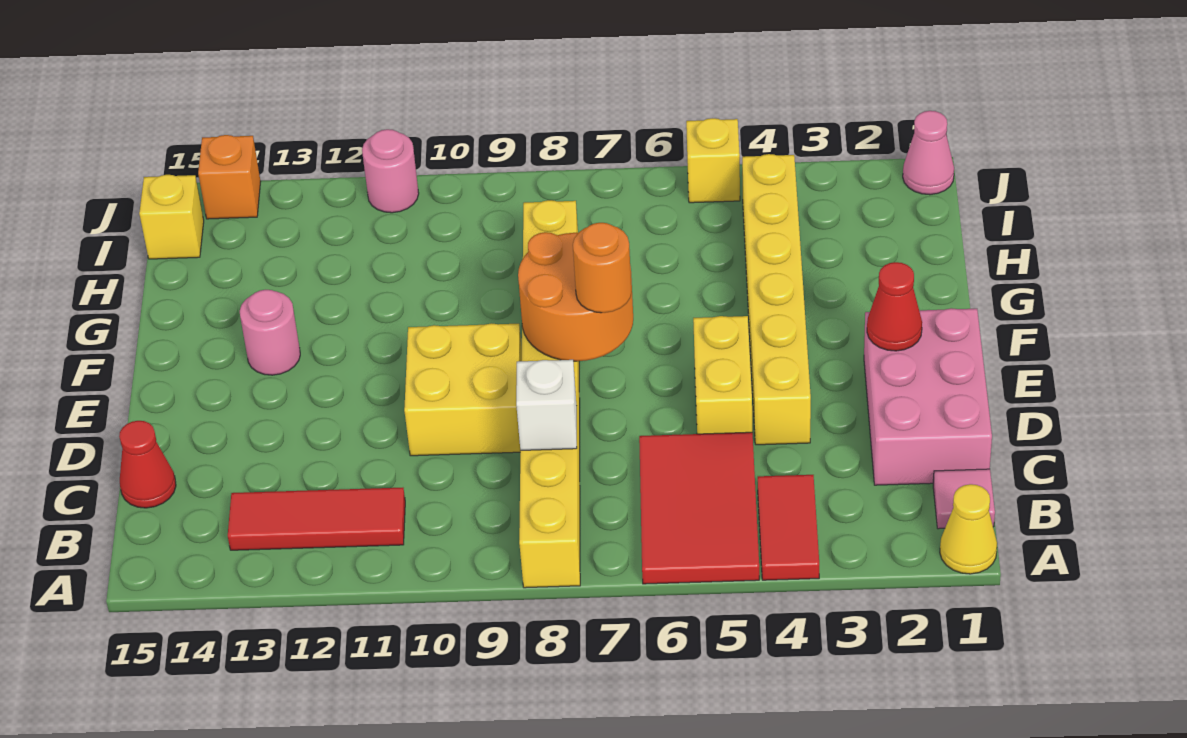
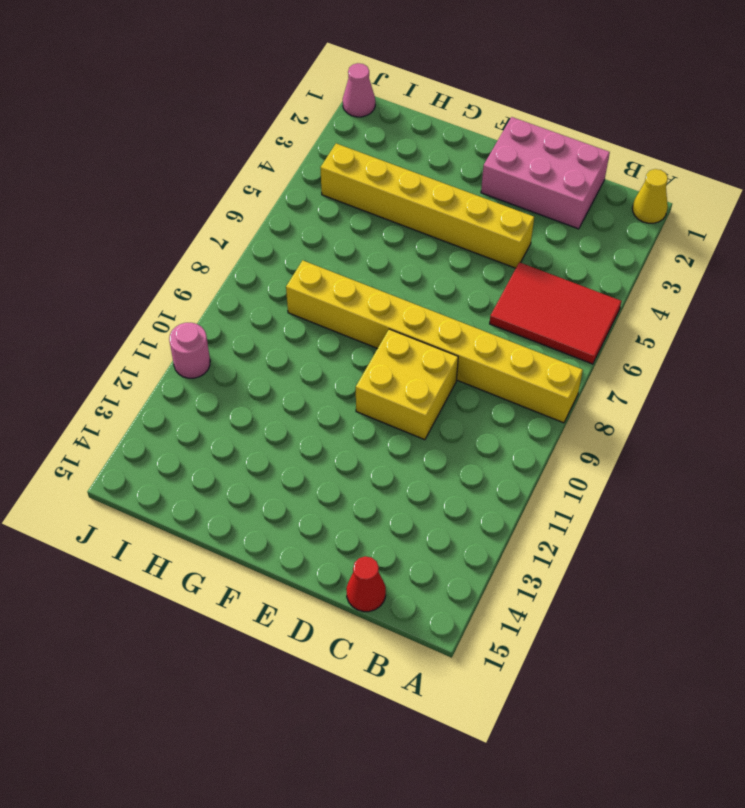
none -> red 1x2 tile [758,475,819,580]
none -> pink 1x1 tile [933,469,995,529]
none -> red 1x3 tile [228,488,405,550]

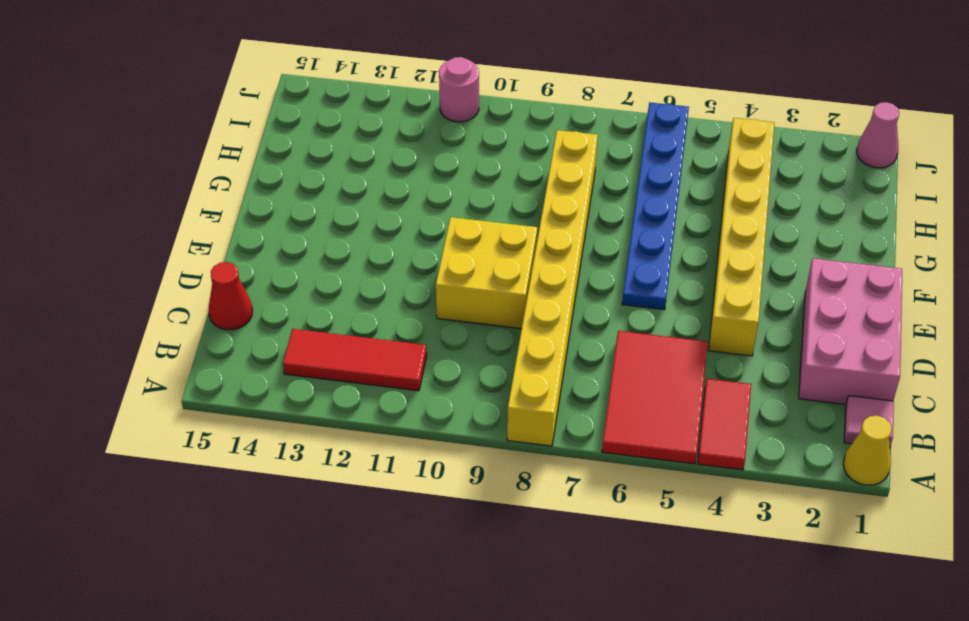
blue 1x6 plate [622,102,689,310] -> none
none -> yellow 1x2 brick [693,316,752,434]
none -> pink 1x1 round brick [240,290,300,375]
none -> yellow 1x1 brick [139,175,204,259]

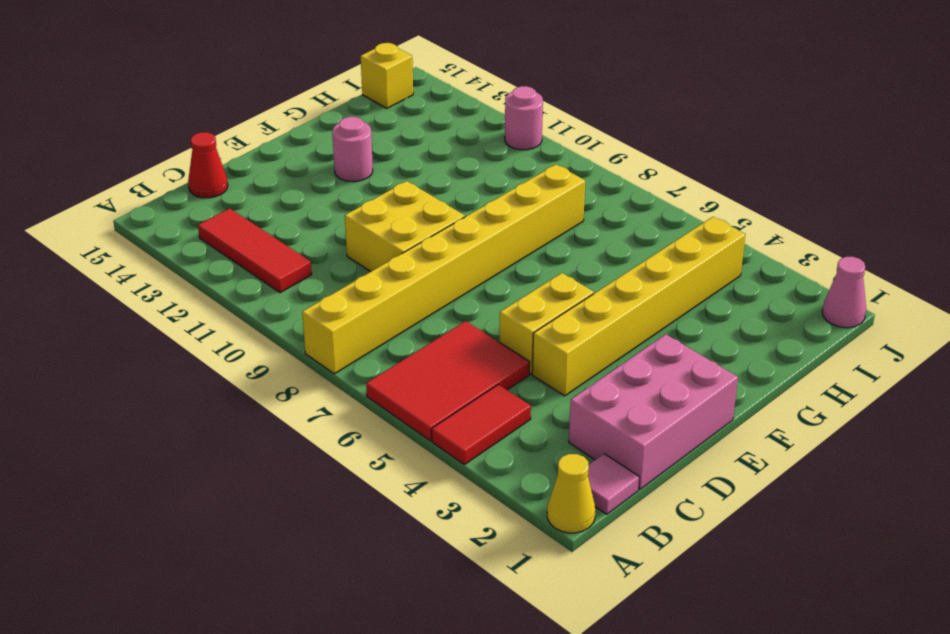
none -> yellow 1x1 brick [686,118,740,203]
none -> orange 1x1 brick [198,135,261,219]
none -> white 1x1 brick [516,360,577,450]

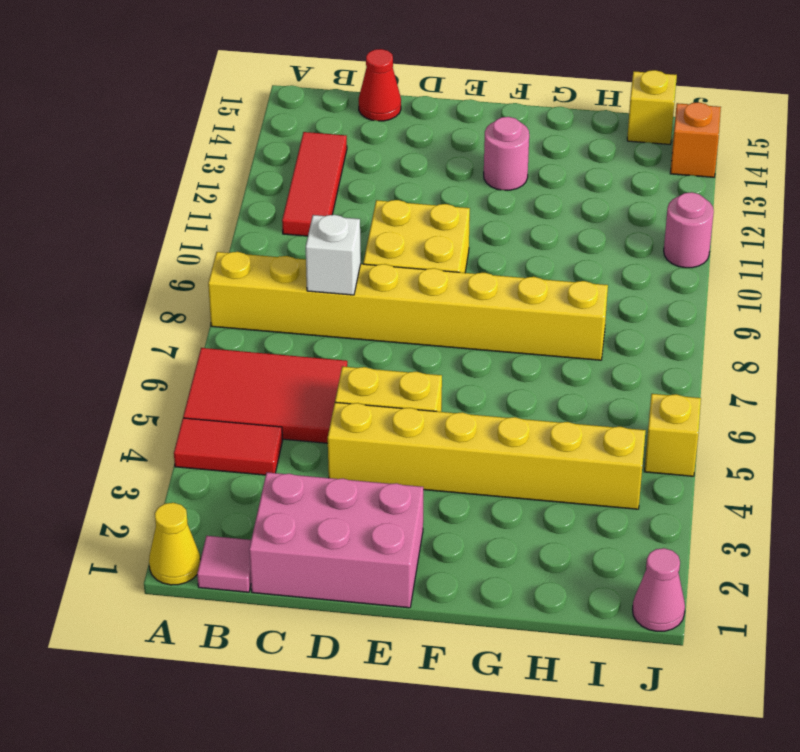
none -> red 1x1 cone [867,262,922,351]
none -> orange 2x2 round brick [518,232,633,361]
none -> orange 1x1 round brick [573,223,631,313]

